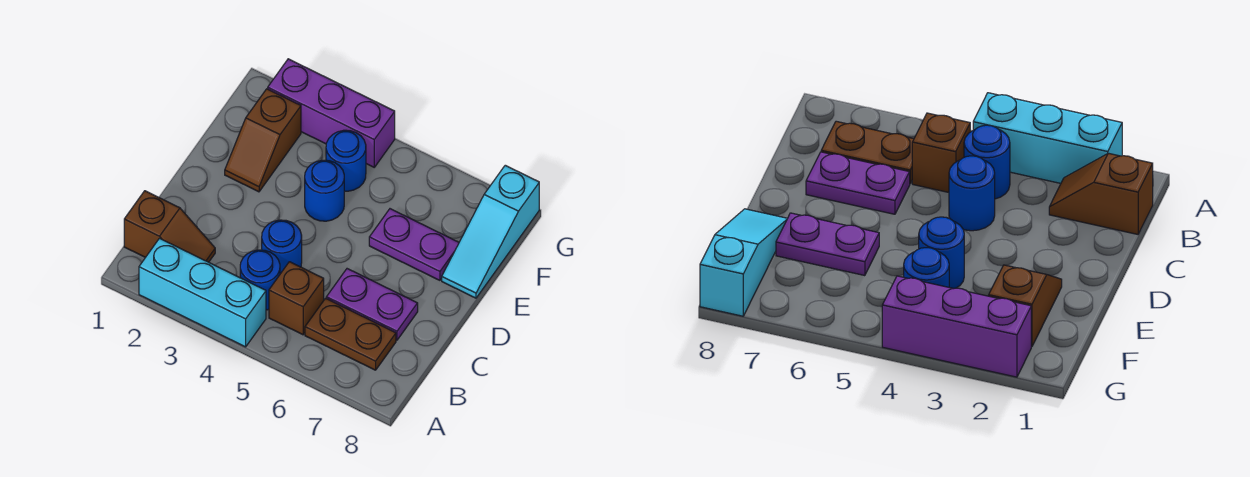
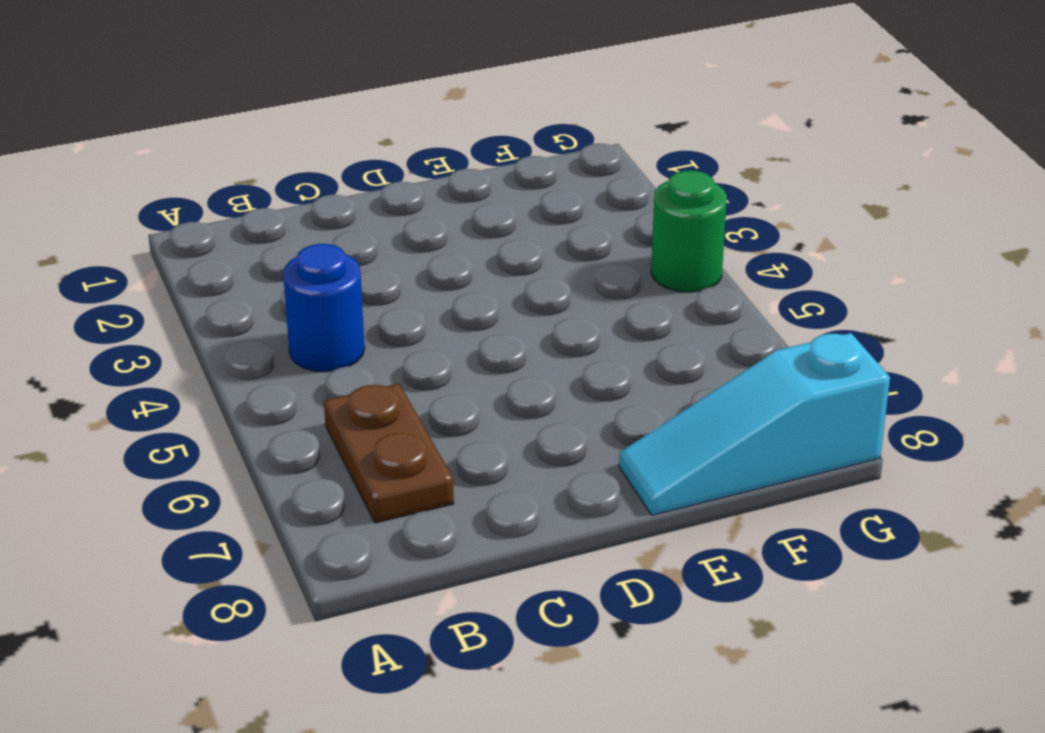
green 1x1 round brick [651,170,727,292] -> purple 1x3 brick [268,59,395,167]
none -> cyan 1x3 brick [139,238,266,347]
none -> brown 1x2 slope [124,191,215,262]
none -> brown 1x1 brick [269,262,324,335]

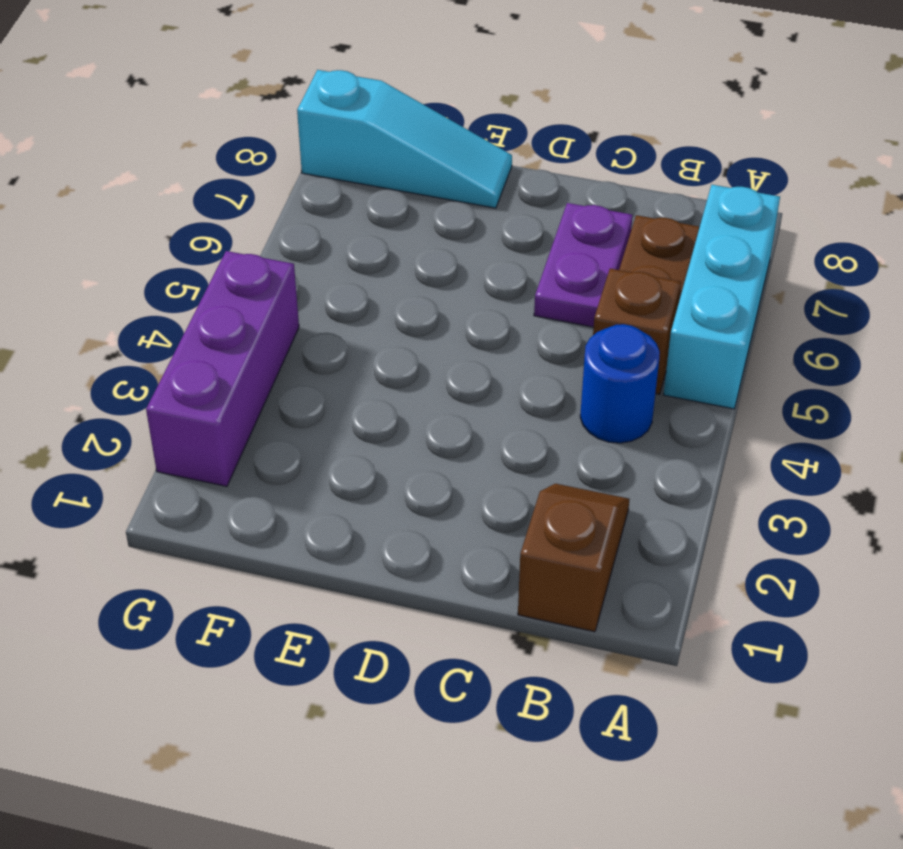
cyan 1x3 brick [663,185,780,409] -> cyan 1x3 brick moved to [139,238,266,347]
none -> blue 1x1 round brick [262,220,302,274]
none -> brown 1x2 slope [225,89,301,192]
none -> blue 1x1 round brick [305,160,344,221]

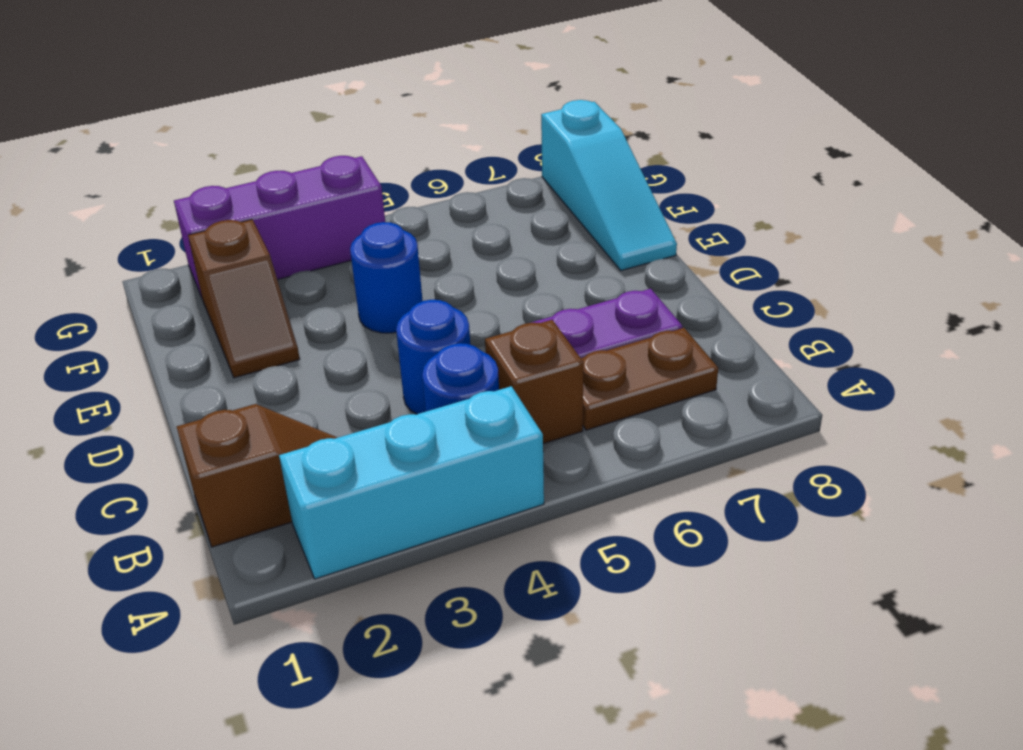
none -> purple 1x2 plate [369,209,459,280]
none -> blue 1x1 round brick [326,130,366,191]

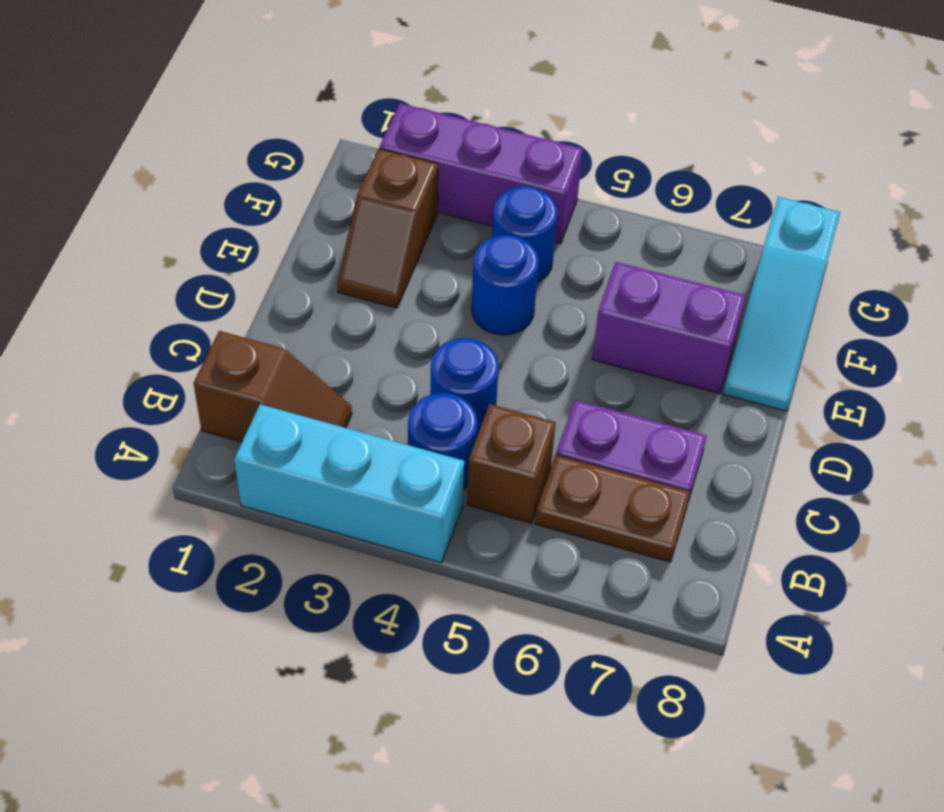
purple 1x2 brick [592,262,746,394] -> purple 1x2 plate [369,209,459,280]

